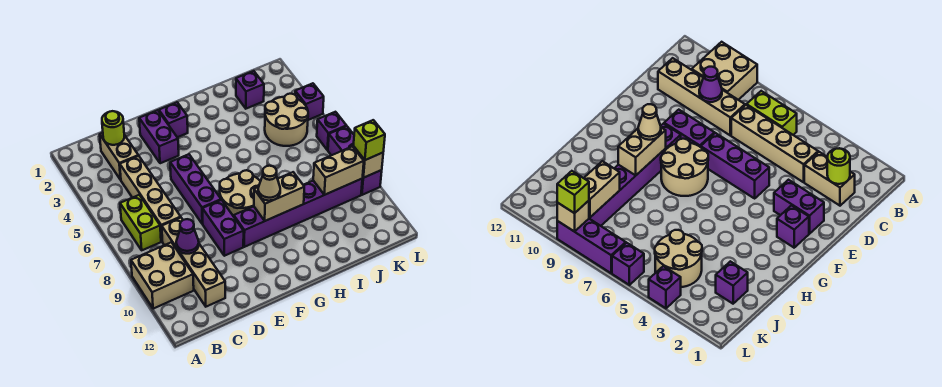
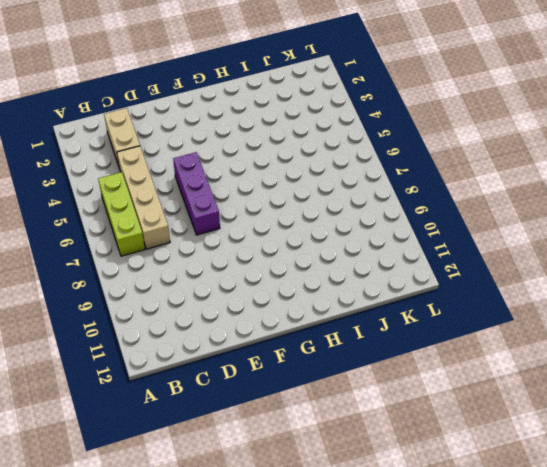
lime 1x3 brick [98,172,145,256] -> lime 1x2 brick [120,195,161,250]
none -> tan 2x2 brick [131,242,194,309]
none -> tan 1x4 brick [162,218,225,307]
none -> purple 1x2 brick [139,110,179,163]

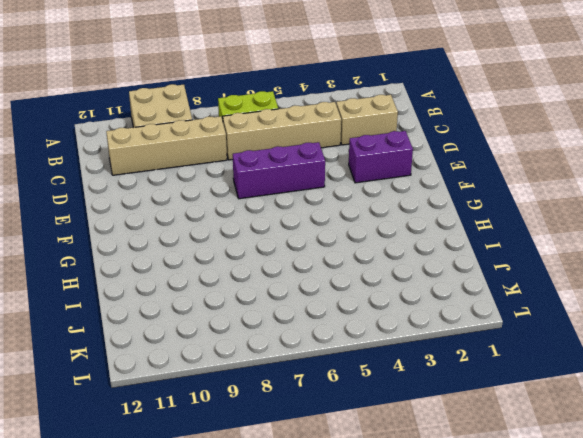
none -> purple 1x2 brick [202,200,244,256]
none -> purple 1x1 brick [159,102,188,137]
none -> tan 2x2 round brick [220,170,261,216]

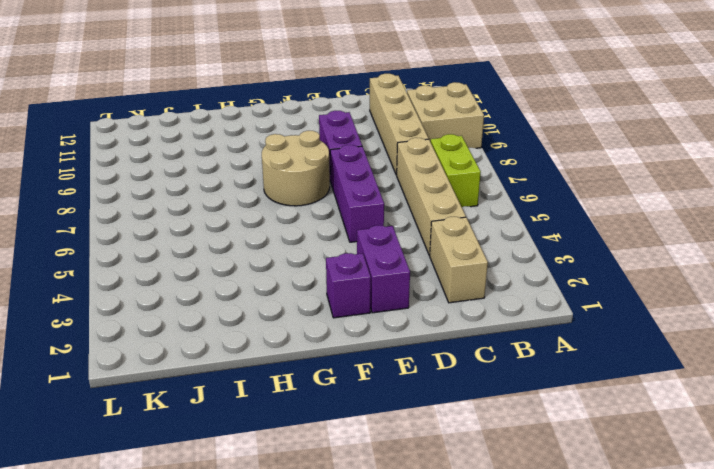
none -> purple 1x6 brick [234,179,362,247]
none -> purple 1x1 brick [236,71,264,109]
none -> tan 2x2 round brick [265,94,308,146]

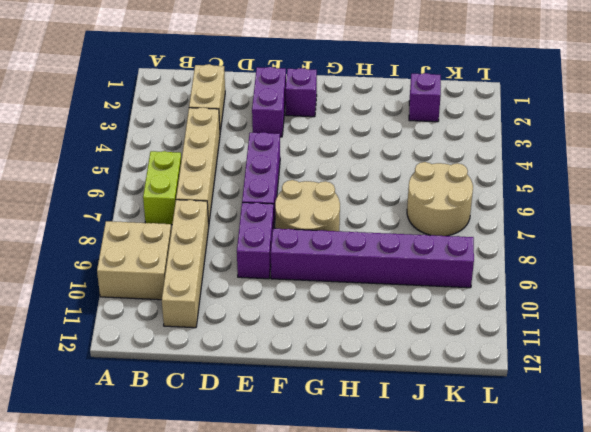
tan 2x2 round brick [407,162,473,236] -> tan 2x2 round brick moved to [265,94,308,146]
none -> purple 1x1 brick [295,83,324,120]
none -> purple 1x1 brick [317,112,346,150]
none -> purple 1x3 brick [328,126,382,195]

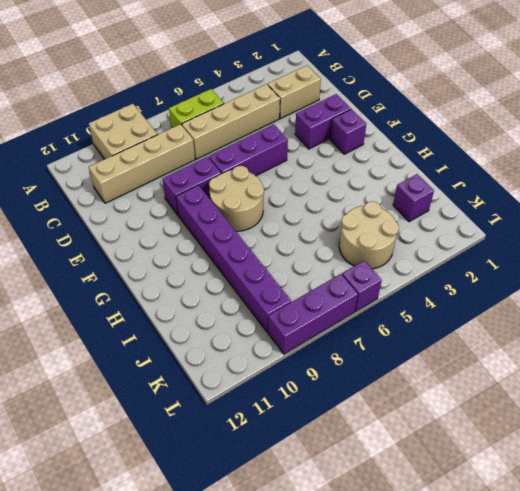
none -> purple 1x1 brick [295,83,324,120]
none -> lime 1x1 round brick [102,111,124,145]
none -> purple 1x1 cone [176,219,199,254]

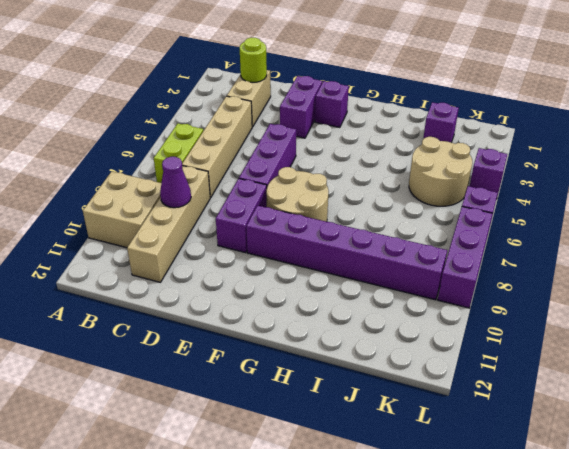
none -> tan 1x2 brick [254,172,304,221]
none -> tan 1x2 brick [313,147,364,195]
none -> tan 1x1 brick [353,146,383,178]

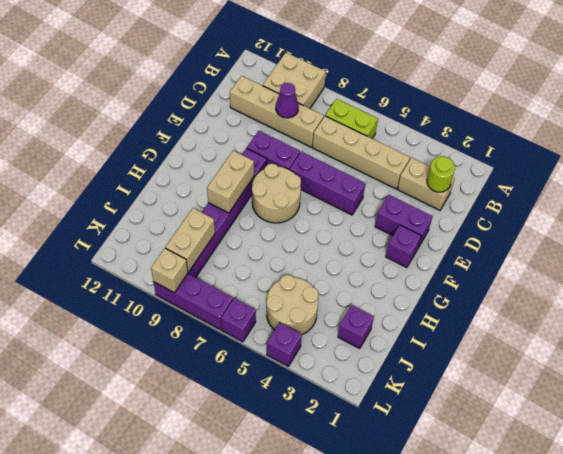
none -> tan 1x1 cone [258,166,280,201]
none -> lime 1x1 brick [354,120,385,160]

